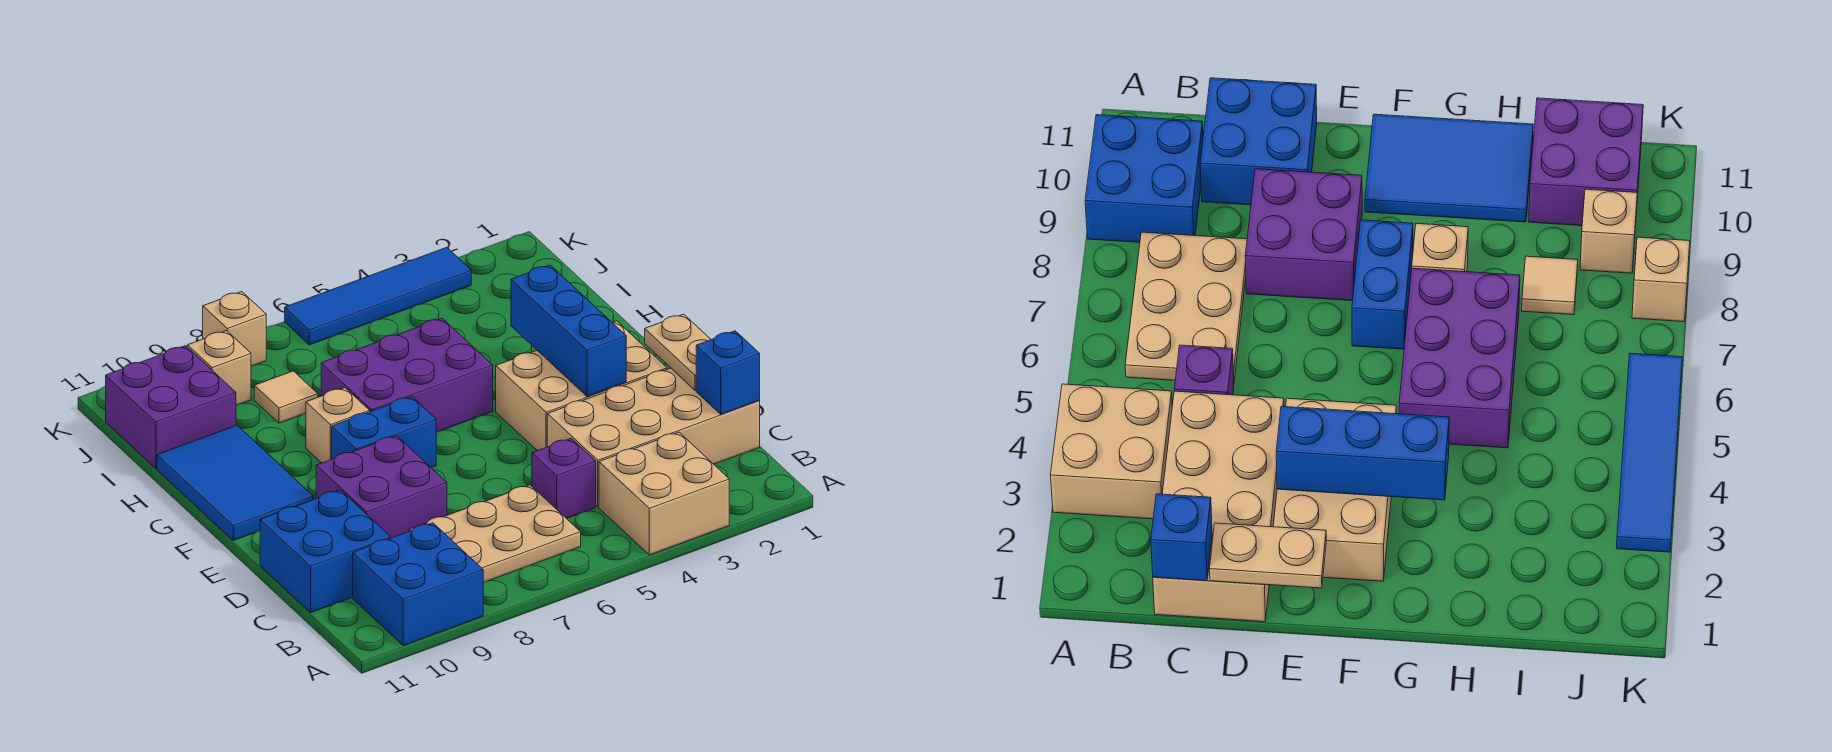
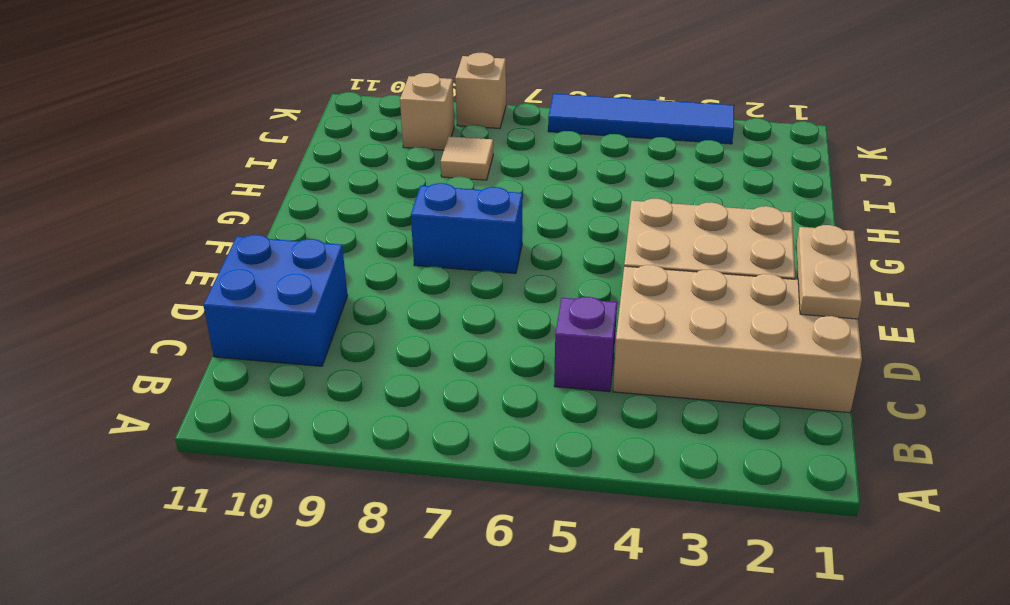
none -> tan 2x2 brick [599,432,729,555]
none -> blue 2x2 brick [353,523,483,646]
none -> tan 2x3 plate [409,485,581,583]

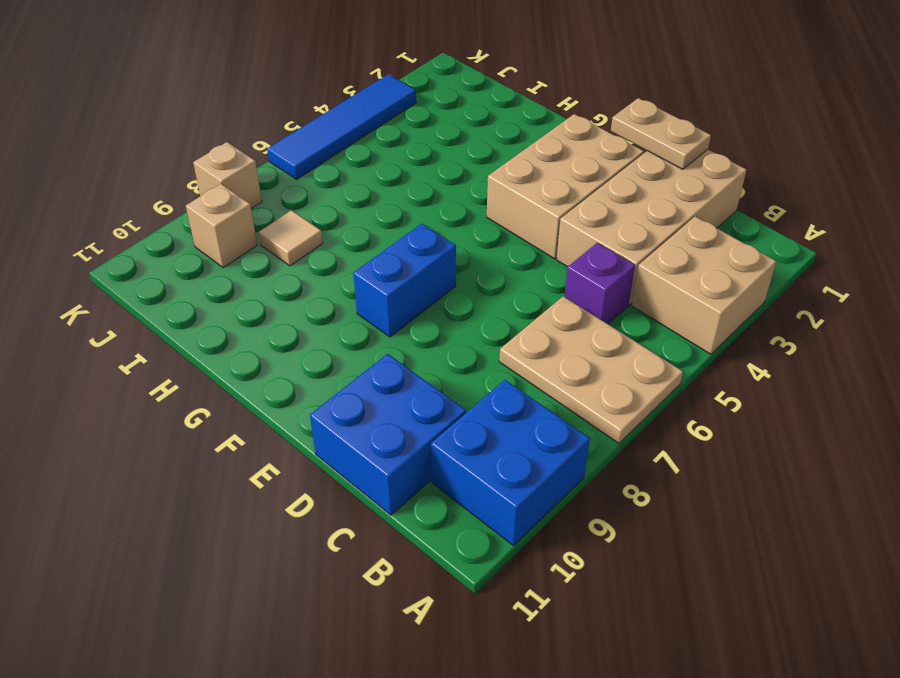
tan 2x3 plate [499,296,683,443] -> tan 2x3 plate turned to [409,485,581,583]
none -> purple 2x2 brick [316,436,447,538]
none -> blue 2x3 tile [157,425,313,540]
none -> purple 2x3 brick [321,318,493,432]

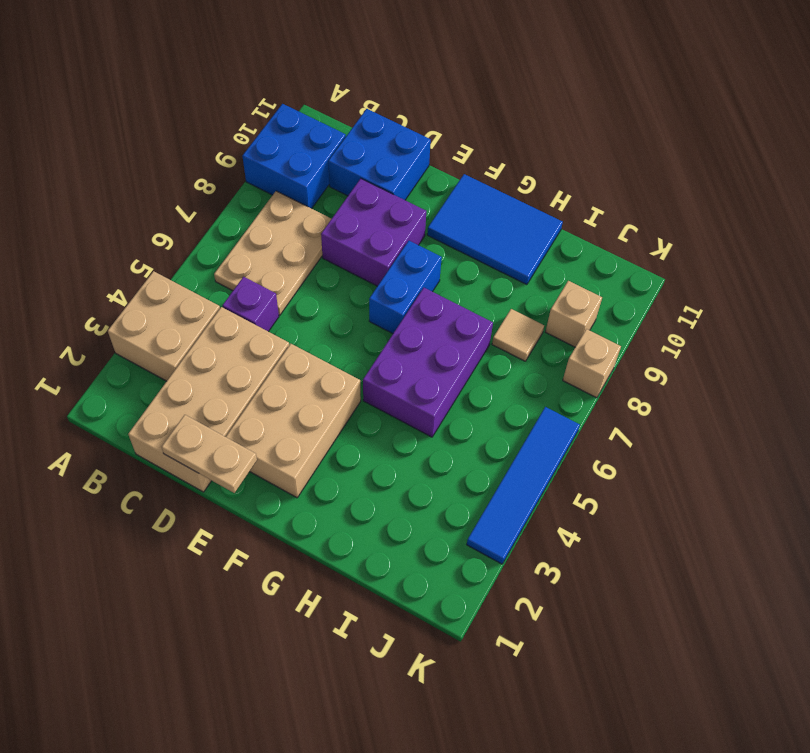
none -> tan 1x1 brick [306,388,370,463]
none -> purple 2x2 brick [106,346,236,468]
none -> blue 1x1 brick [696,331,760,414]

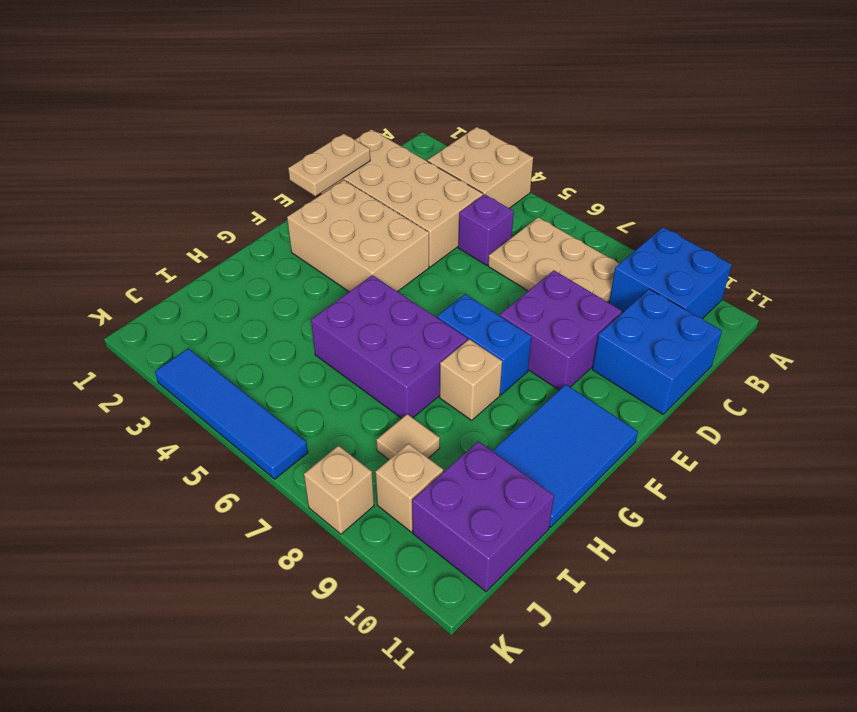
none -> blue 1x1 brick [696,331,760,414]
none -> blue 1x3 brick [511,265,626,397]

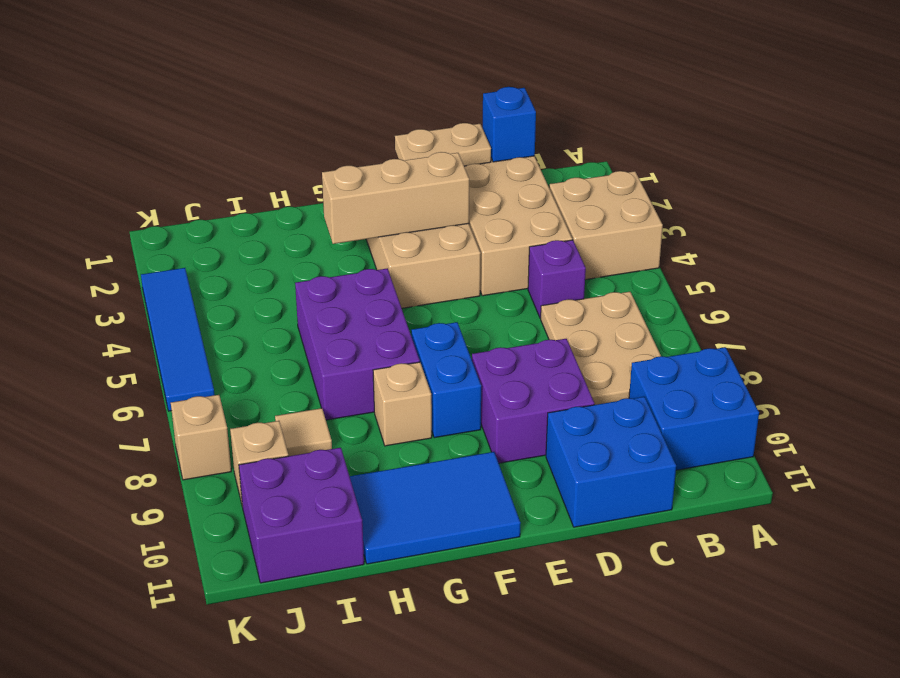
tan 1x3 brick [322,152,469,244] -> blue 1x3 brick [511,265,626,397]

